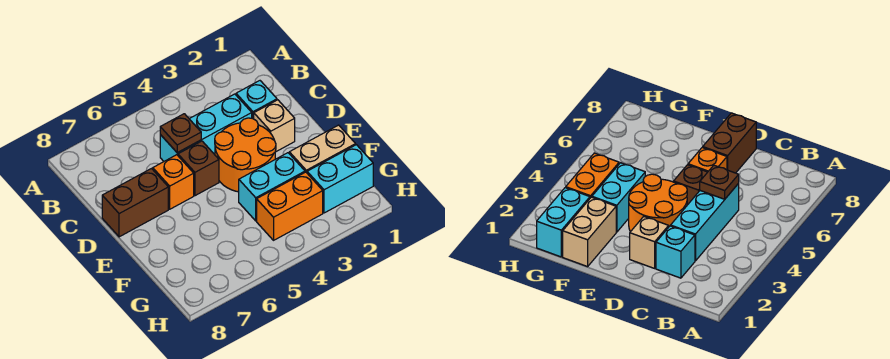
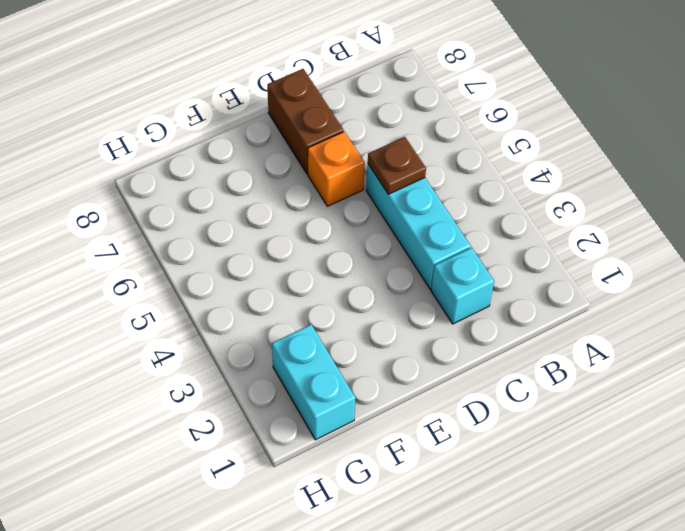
none -> tan 1x1 brick [254,100,295,152]
none -> orange 2x2 round brick [215,118,276,192]
none -> brown 1x1 brick [178,141,219,196]

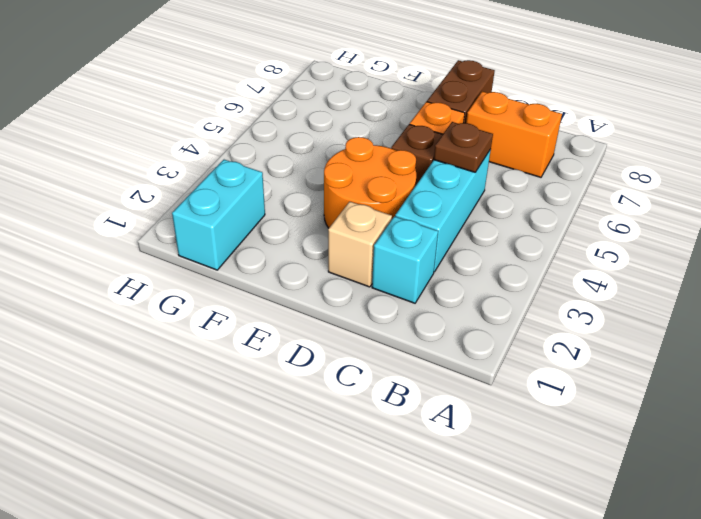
orange 1x2 brick [466,91,562,177] -> orange 1x2 brick turned to [257,172,323,240]
none -> tan 1x2 brick [289,125,356,173]
none -> cyan 1x2 brick [239,153,305,221]

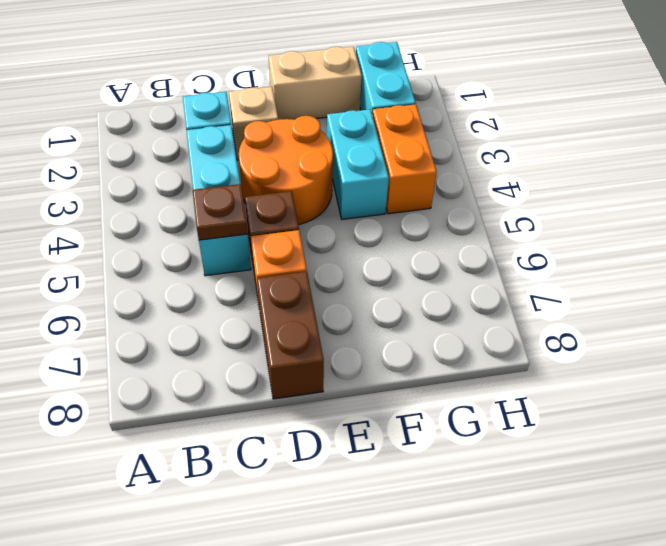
tan 1x2 brick [269,47,362,120] -> tan 1x2 brick turned to [289,125,356,173]

